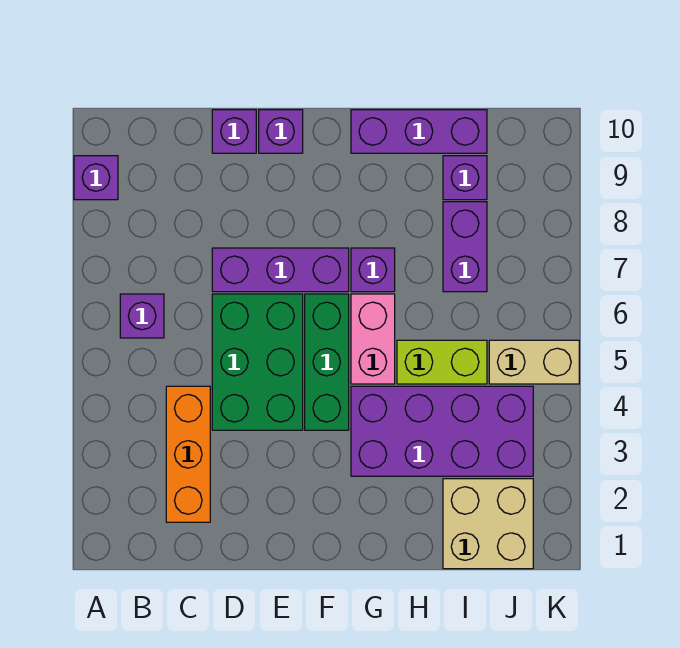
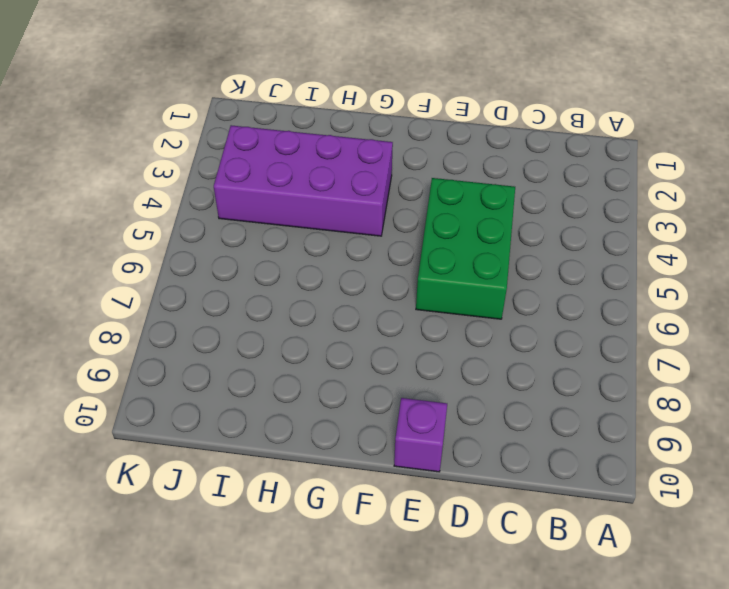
none -> purple 1x1 brick [74,156,118,200]
none -> purple 1x1 brick [120,294,164,338]
none -> orange 1x3 brick [166,386,210,522]

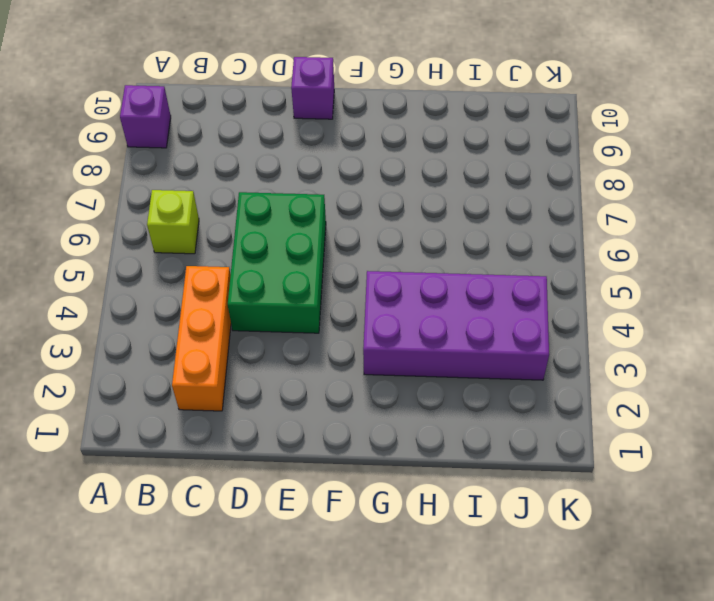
lime 1x1 brick [147,190,199,254] -> purple 1x1 brick [120,294,164,338]
none -> purple 1x3 brick [212,248,349,292]
none -> purple 1x1 brick [212,110,256,153]
none -> green 1x3 brick [305,294,349,430]

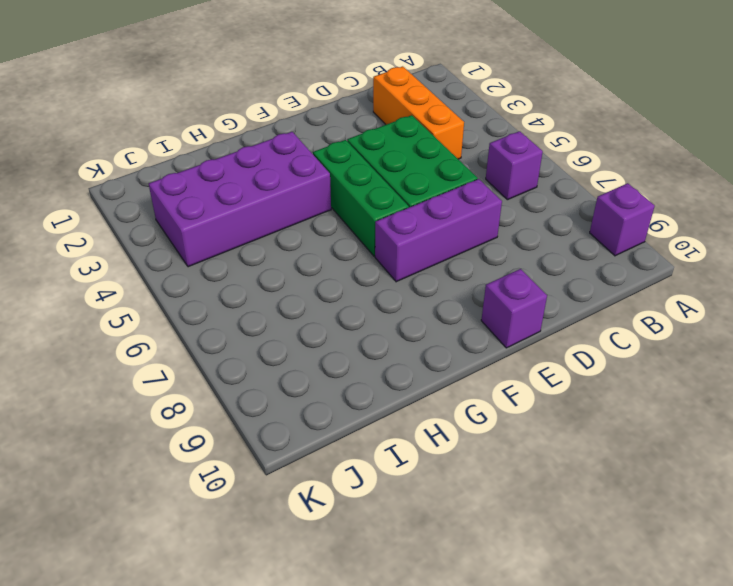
none -> purple 1x1 brick [212,110,256,153]
none -> pink 1x2 brick [351,294,395,384]
none -> purple 1x1 brick [351,248,395,292]

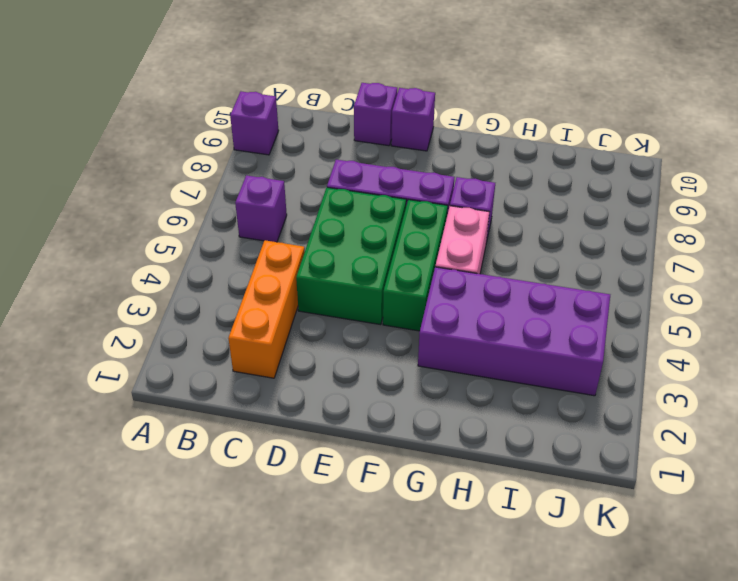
none -> purple 1x3 brick [351,110,487,153]
none -> lime 1x2 brick [397,340,487,384]
none -> tan 2x2 brick [443,479,533,569]

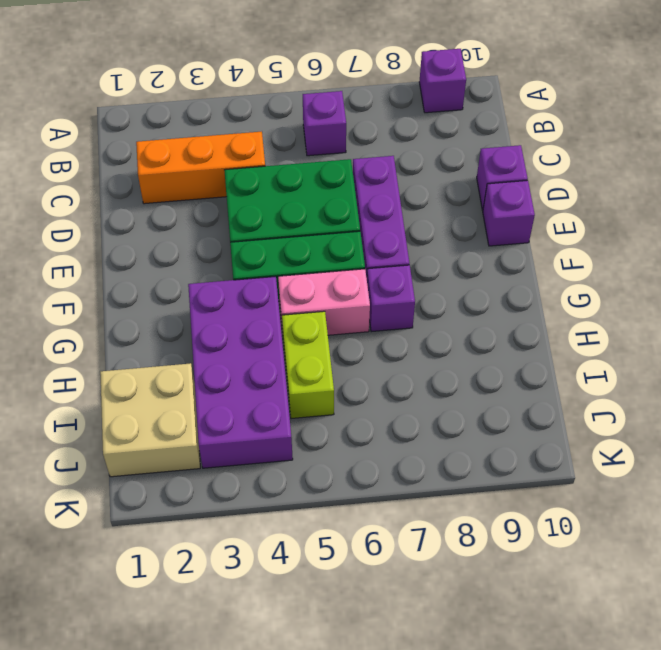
none -> purple 1x3 brick [351,110,487,153]
none -> purple 1x2 brick [443,202,487,292]
none -> purple 1x1 brick [443,156,487,200]

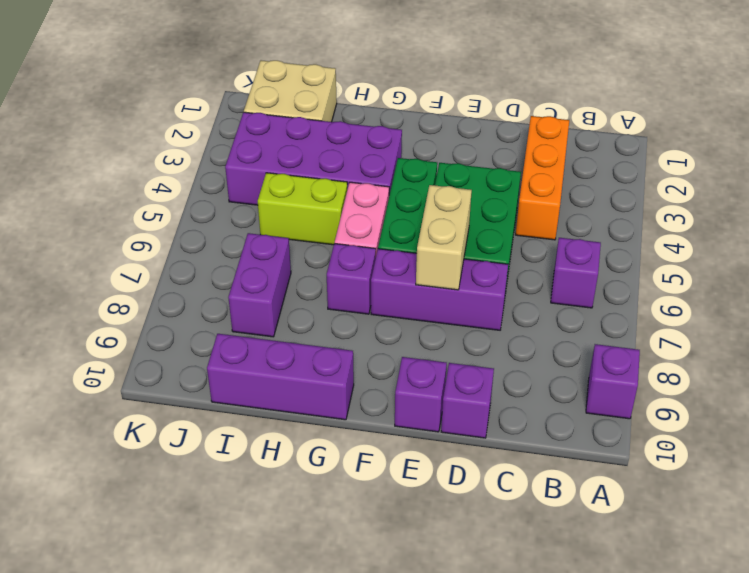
tan 1x2 brick [416,185,472,290] -> tan 1x2 brick turned to [489,340,579,384]
none -> purple 1x1 brick [443,156,487,200]

